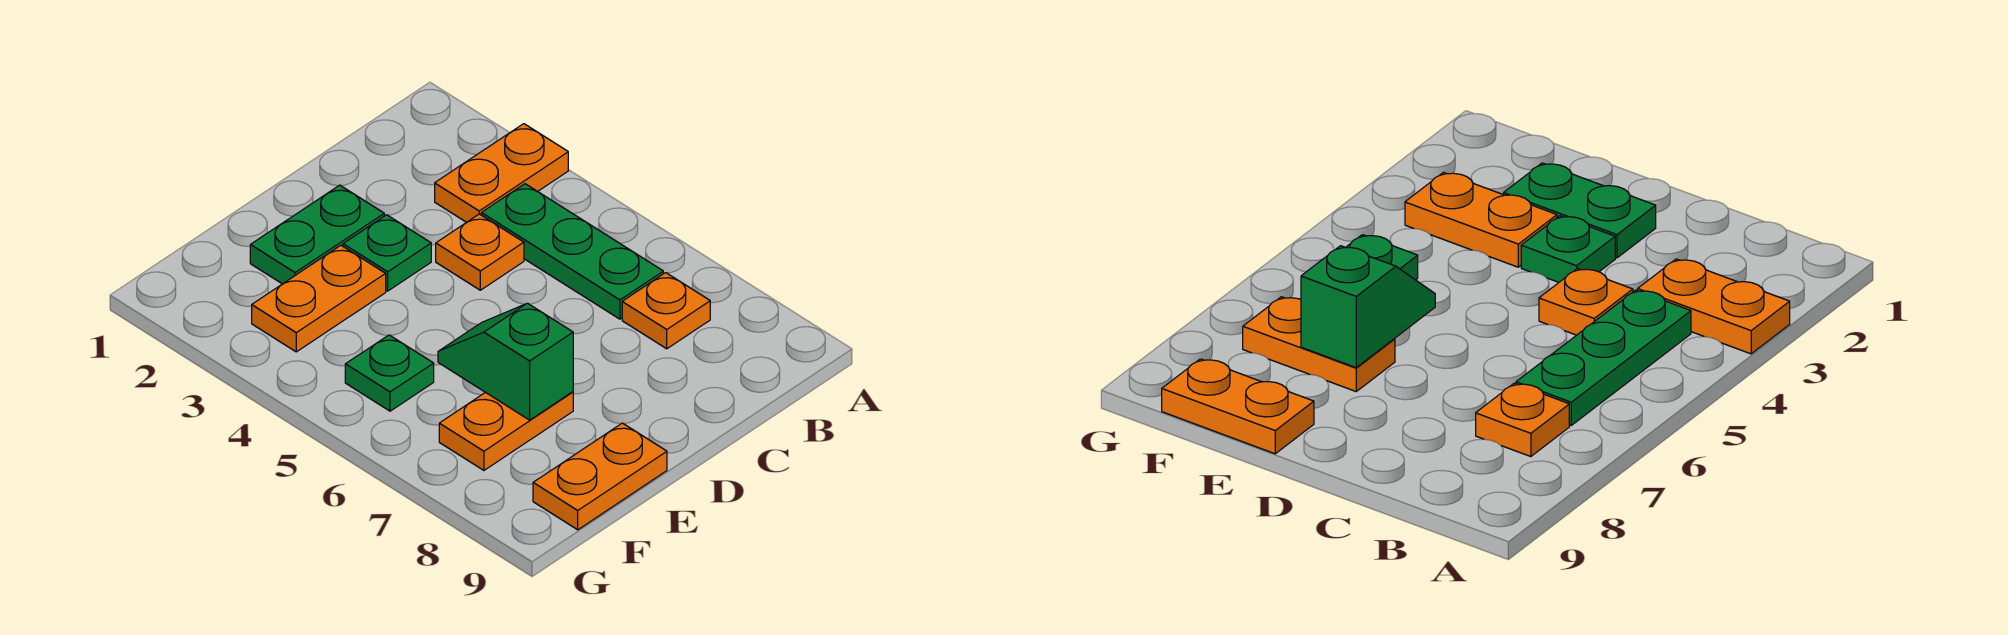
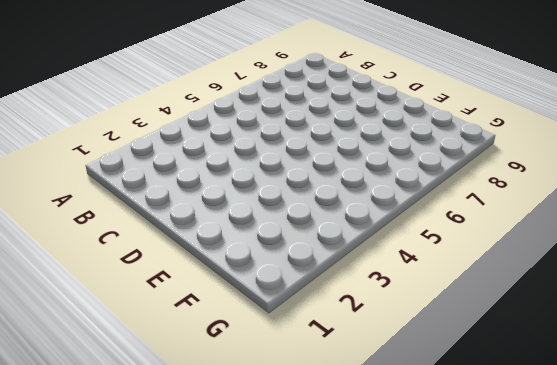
none -> orange 1x2 plate [435,124,568,222]
none -> green 1x3 plate [481,184,663,319]

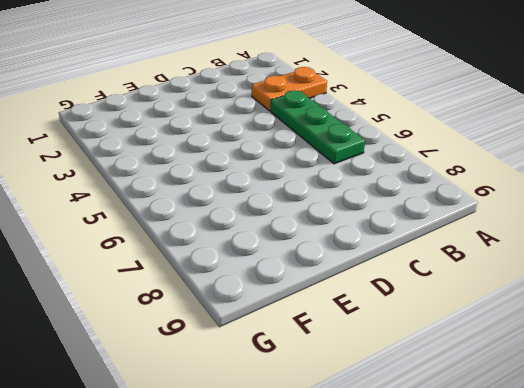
none -> orange 1x1 plate [622,273,710,349]
none -> orange 1x1 plate [436,214,524,290]

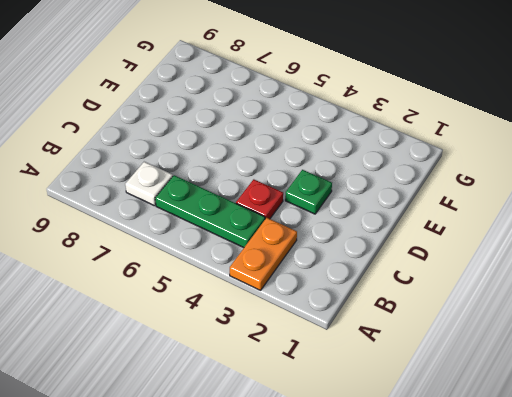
white 1x1 plate [125,162,173,206] -> orange 1x1 plate [622,273,710,349]
red 1x1 plate [236,179,283,219] -> orange 1x1 plate [436,214,524,290]
none -> green 1x2 plate [250,185,384,284]
none -> orange 1x2 plate [252,245,386,352]

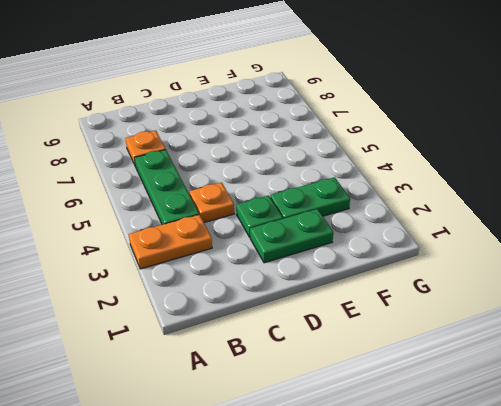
green 1x2 plate [270,177,350,219] -> orange 1x2 plate [252,245,386,352]
none -> orange 1x2 plate [439,392,573,470]
none -> orange 1x2 plate [533,423,667,530]

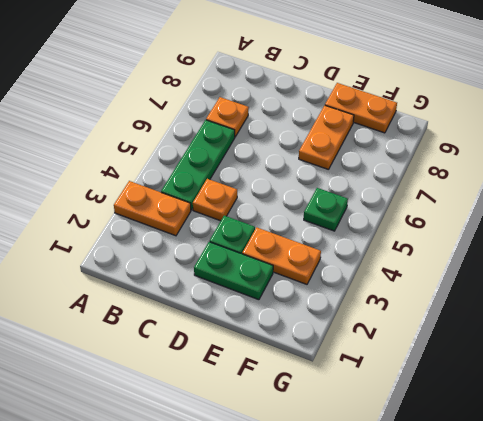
orange 1x2 plate [299,105,354,170] -> orange 1x2 plate turned to [439,392,573,470]
none -> green 1x2 slope [438,303,573,420]

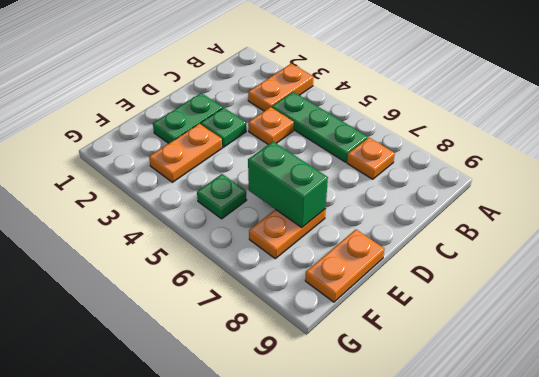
green 1x2 brick [248,142,328,227] -> green 1x2 slope [438,303,573,420]

